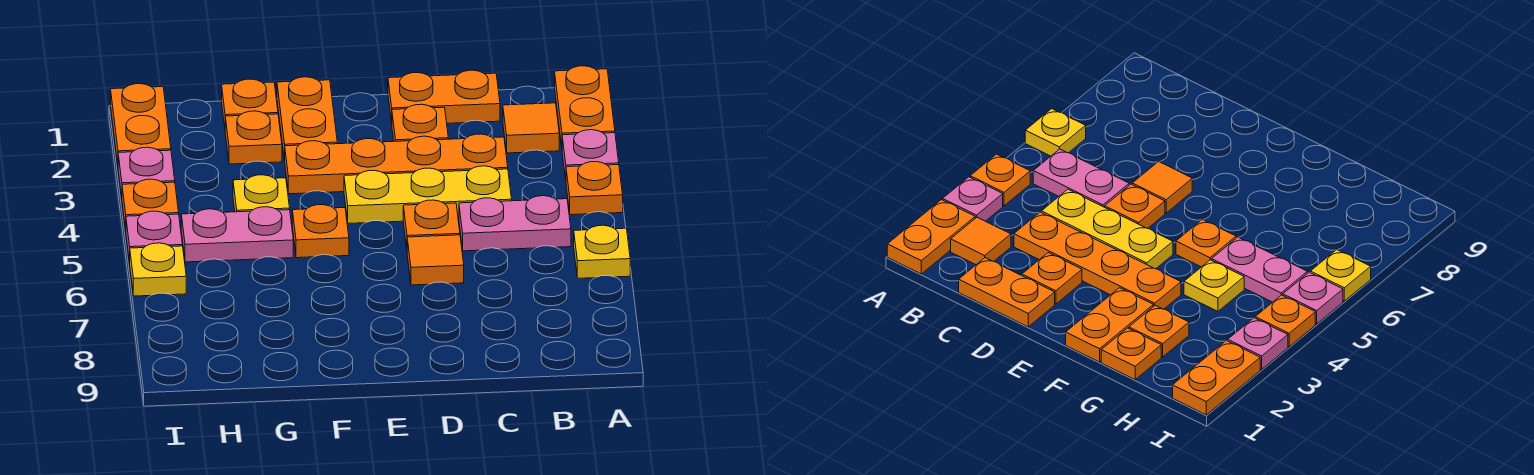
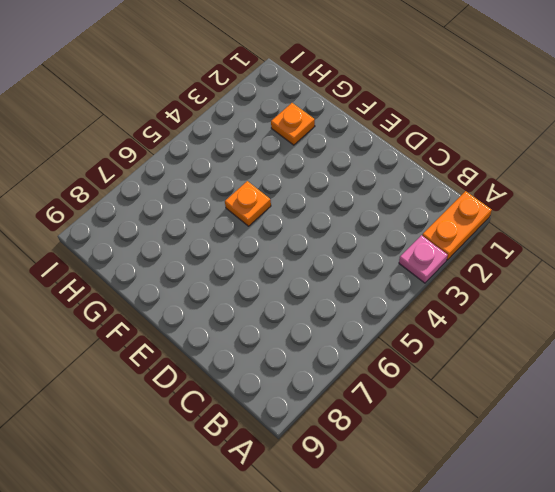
none -> orange 1x1 plate [566,162,623,215]
none -> yellow 1x1 plate [574,225,630,278]
none -> orange 1x1 tile [503,103,559,153]

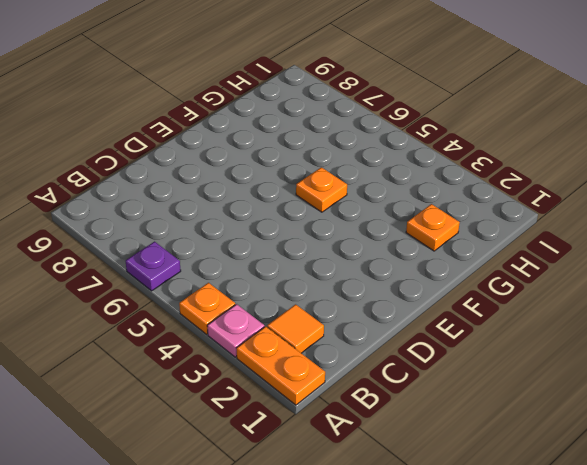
purple 1x1 plate [126,242,181,291] -> yellow 1x1 plate [574,225,630,278]
none -> pink 1x2 plate [459,196,571,251]
none -> orange 1x2 plate [388,70,500,124]
none -> orange 1x4 plate [285,134,508,194]

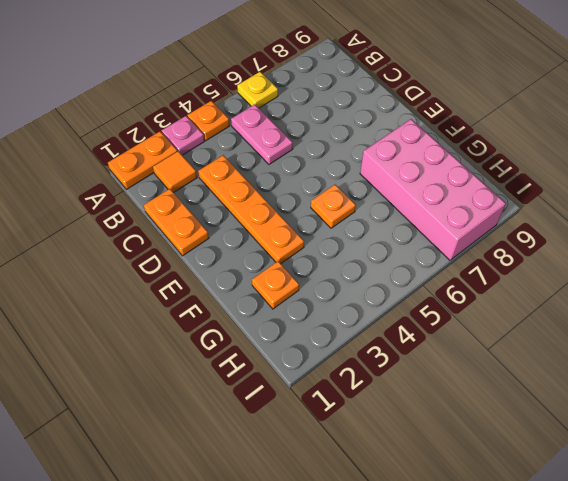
pink 2x4 brick [360,119,506,260] -> none
none -> yellow 1x3 plate [344,166,512,224]
none -> orange 1x1 plate [392,104,448,141]
none -> orange 1x1 plate [403,200,460,248]

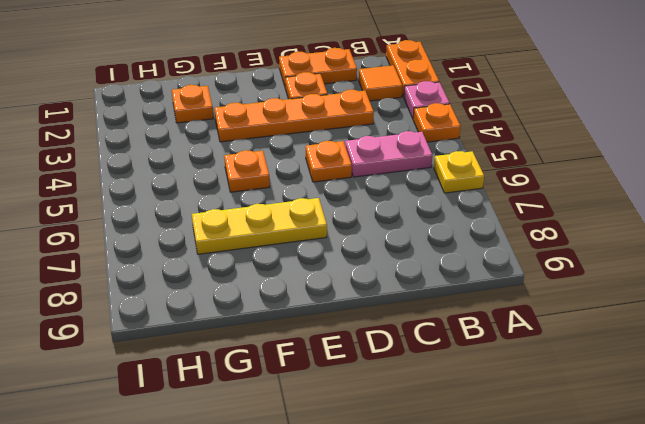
yellow 1x3 plate [192,198,327,254] -> yellow 1x3 plate moved to [344,166,512,224]
none -> orange 1x1 tile [407,235,464,285]
none -> orange 1x2 plate [277,77,337,161]
none -> orange 1x1 plate [222,79,278,127]

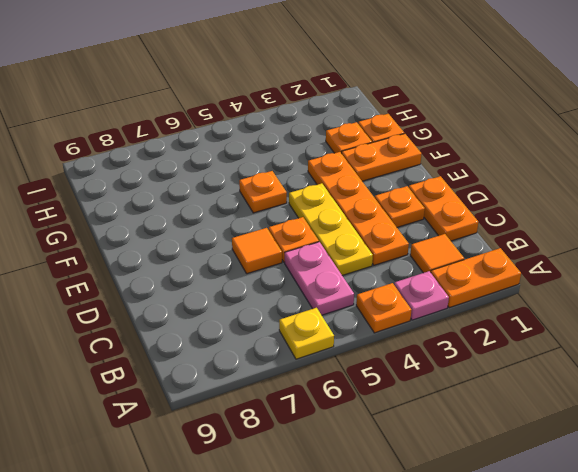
none -> yellow 1x1 plate [233,175,290,212]
none -> pink 1x2 plate [181,207,293,262]
none -> orange 1x2 plate [111,84,171,164]

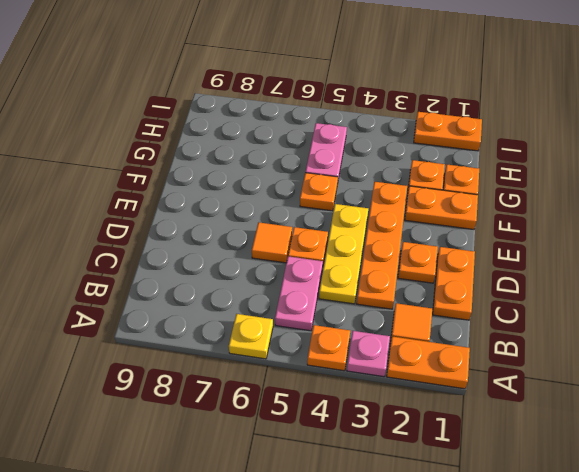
none -> yellow 1x1 plate [233,175,290,212]
none -> pink 1x1 plate [118,147,175,197]
none -> orange 1x1 plate [122,179,179,230]

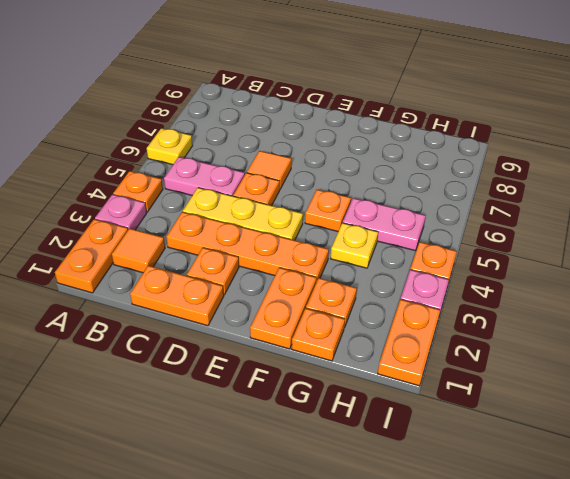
none -> pink 1x1 plate [126,211,182,263]
none -> yellow 1x1 plate [130,243,186,296]

